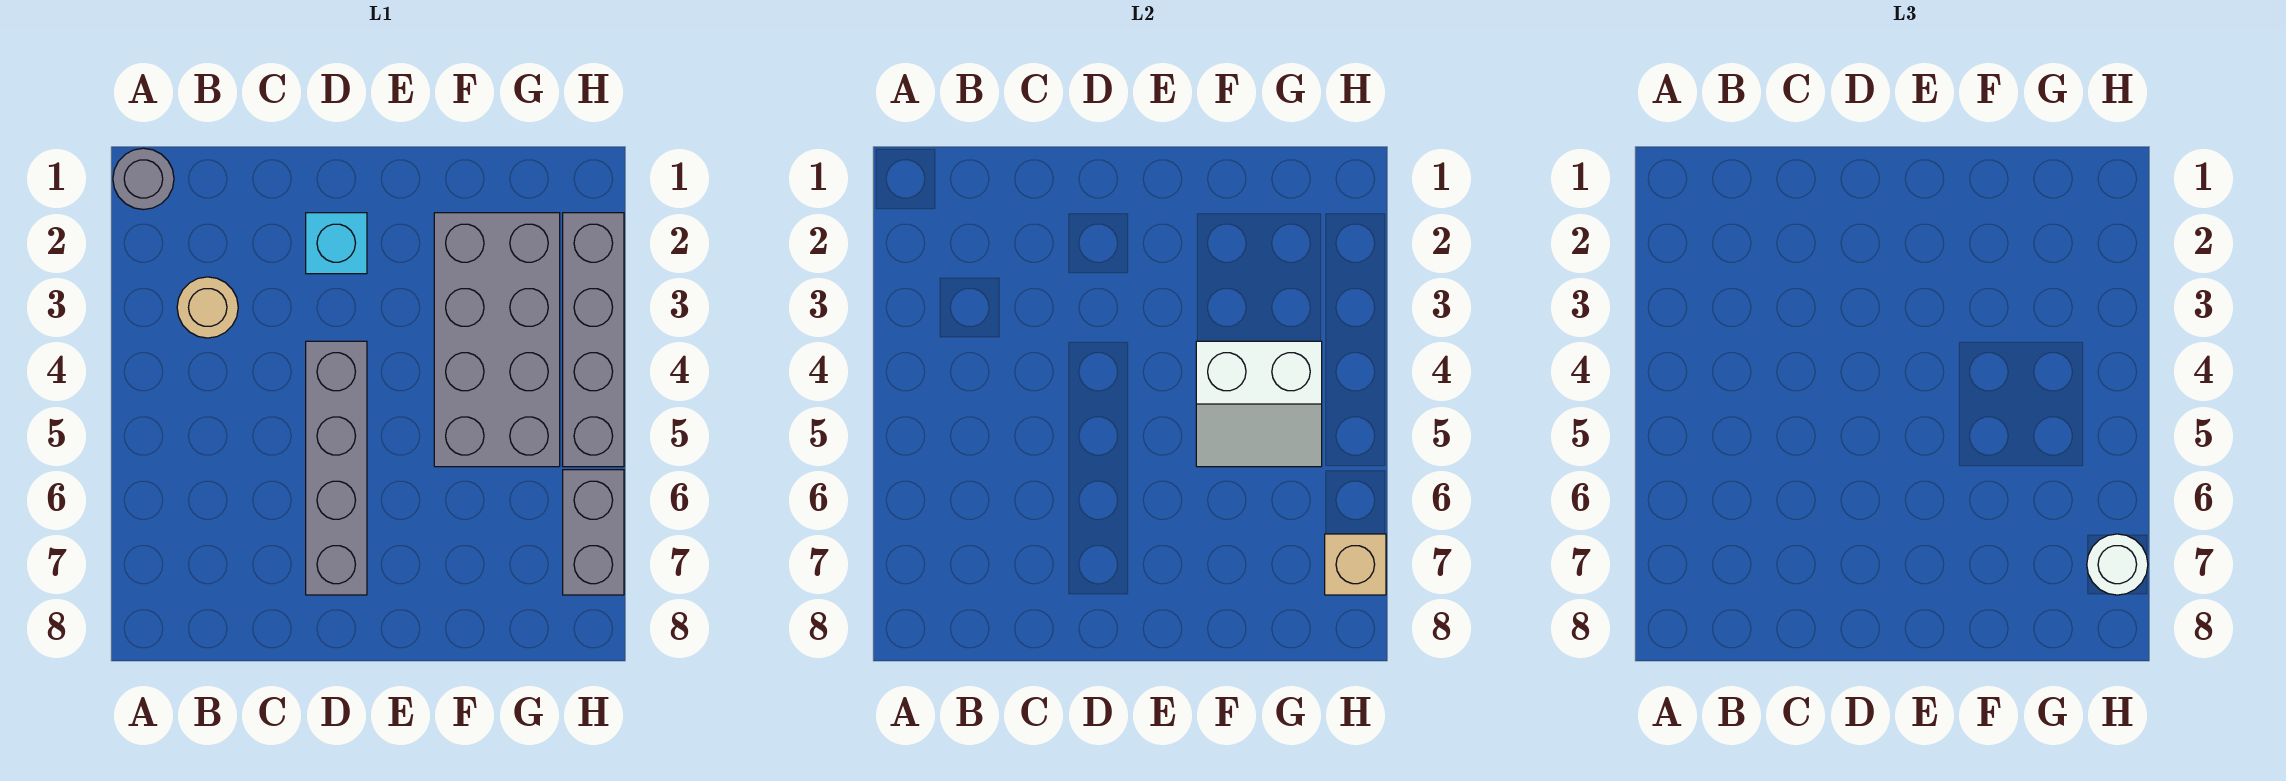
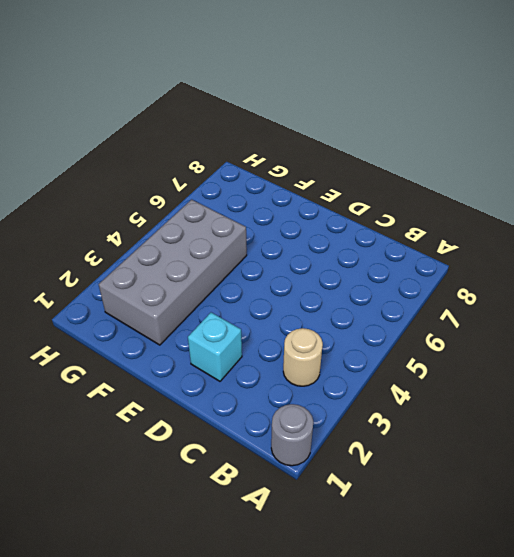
none -> grey 1x4 brick [306,341,367,595]
none -> grey 1x4 brick [563,213,624,467]

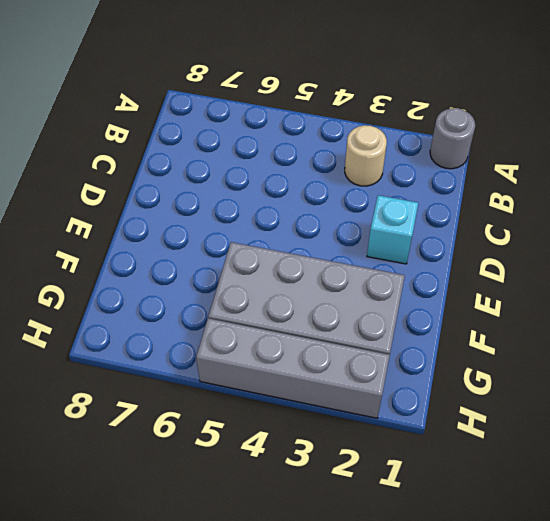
none -> grey 1x4 brick [306,341,367,595]
none -> grey 1x2 brick [563,470,624,595]

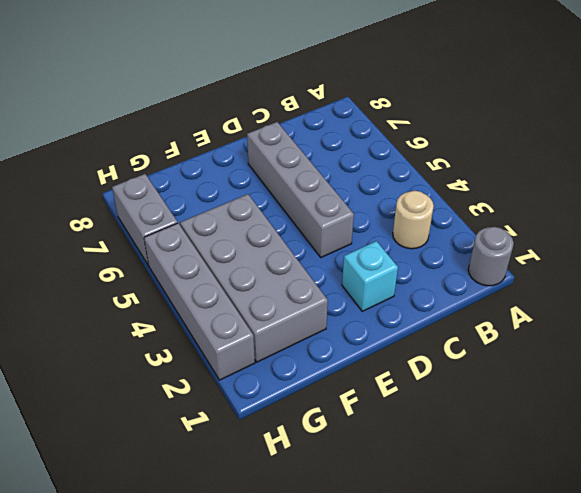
none -> white 2x2 slope [1196,341,1322,467]
none -> tan 1x1 brick [1325,534,1386,595]

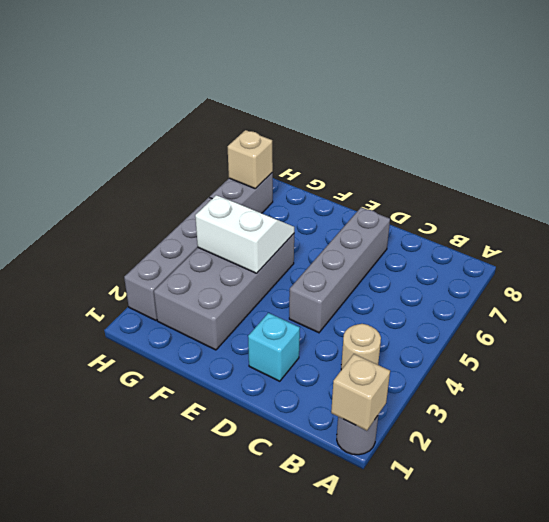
tan 1x1 brick [331,354,390,431] -> none
none -> white 1x1 round brick [2087,534,2148,595]

